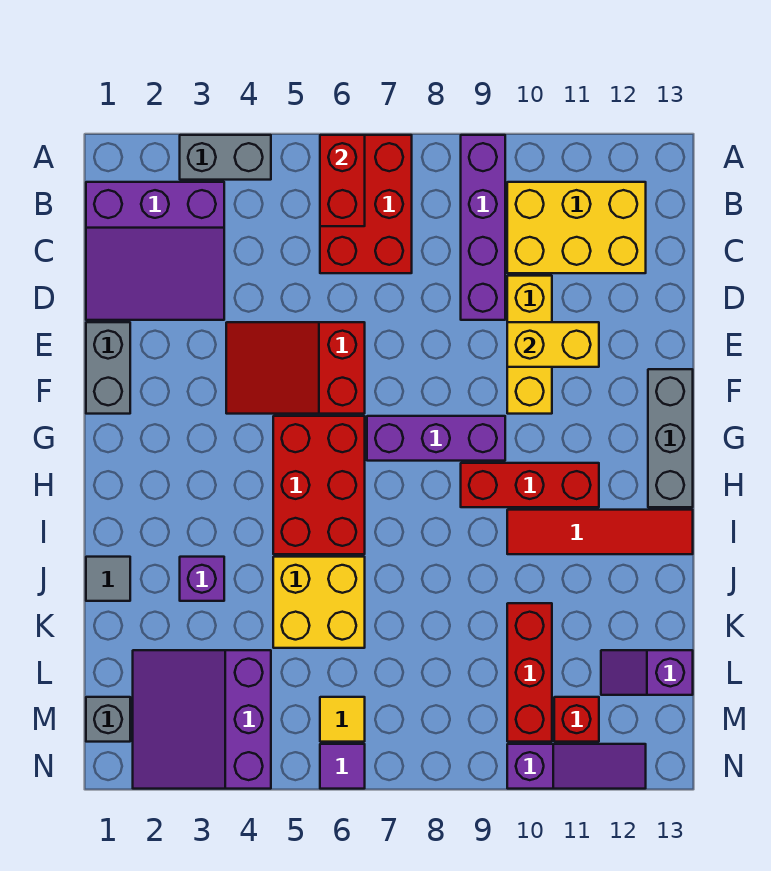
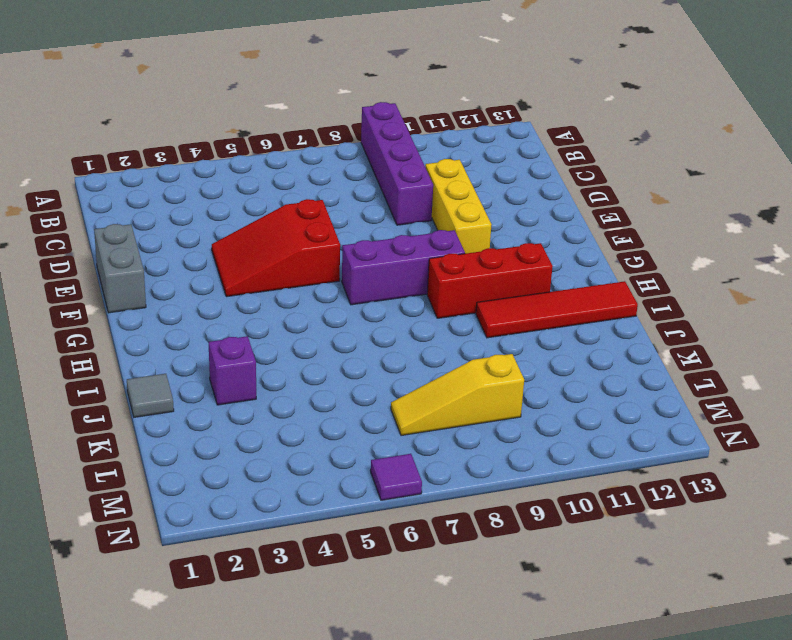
yellow 1x3 slope [391,354,524,436] -> none
none -> grey 1x2 brick [180,135,271,180]
none -> red 2x3 brick [320,135,412,273]
none -> purple 3x3 slope [86,182,224,320]

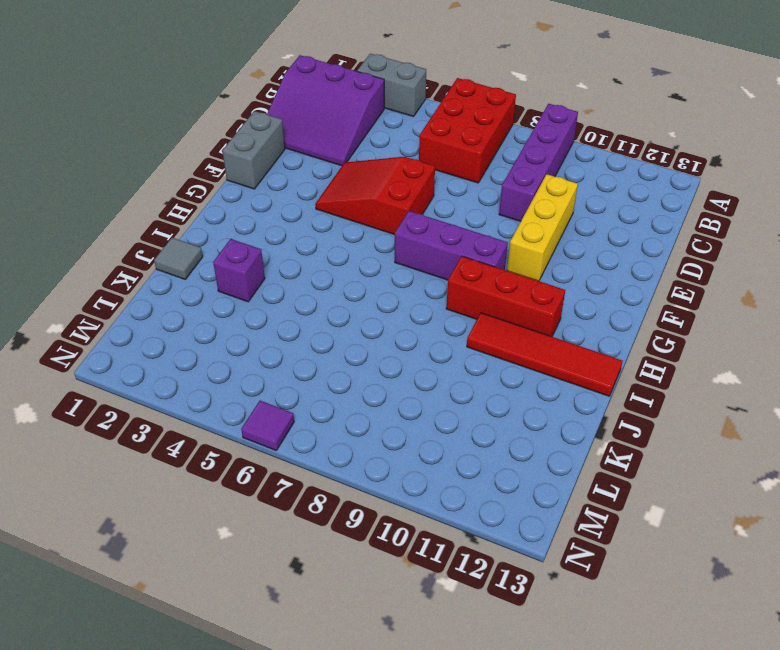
none -> yellow 2x3 brick [507,182,646,273]
none -> grey 1x3 brick [648,369,693,507]
none -> red 2x3 brick [273,416,365,554]

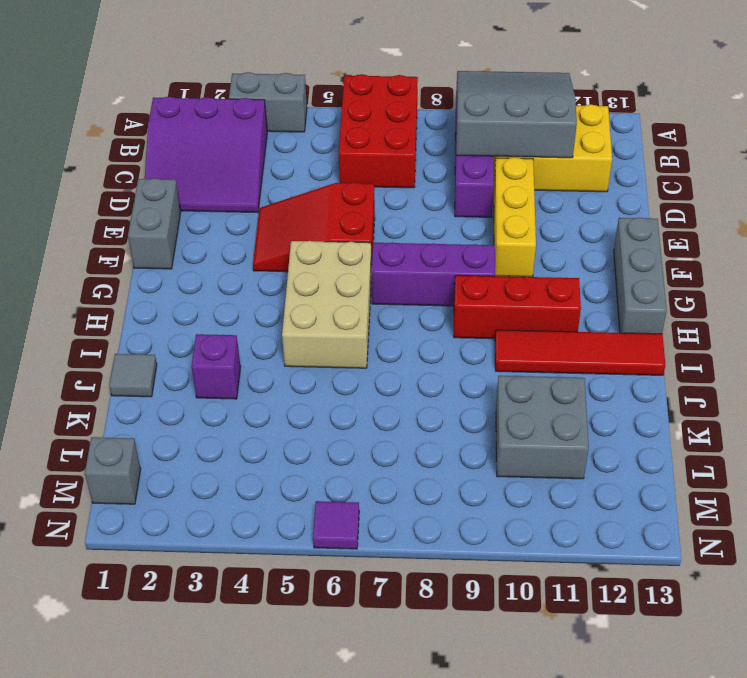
grey 3x3 slope [456,71,577,158] -> none
tan 2x3 brick [282,241,372,368] -> red 2x3 brick [273,416,365,554]
grey 2x2 brick [496,376,589,479] -> red 1x3 brick [507,603,552,742]
none -> yellow 2x2 brick [273,557,365,648]
none -> purple 3x3 slope [133,650,271,789]
none -> purple 1x2 slope [601,650,693,695]

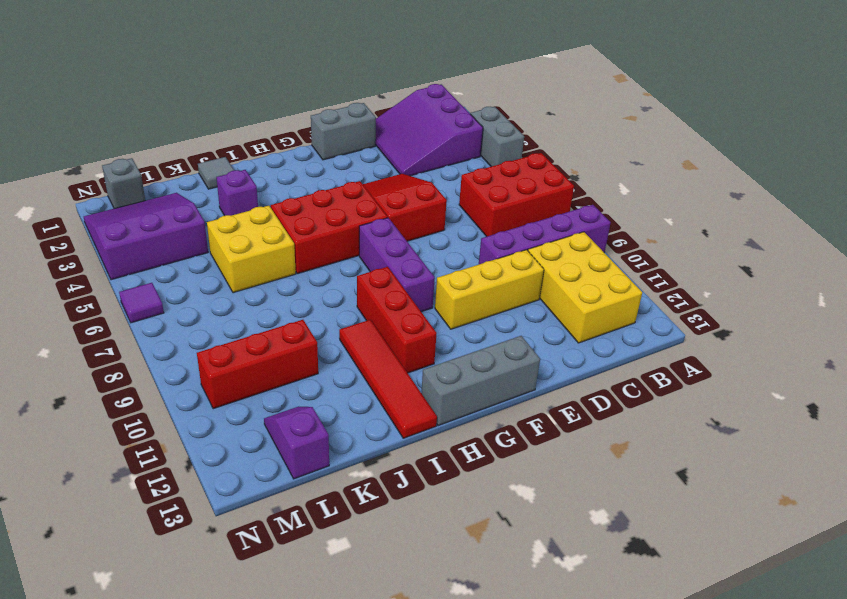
none -> yellow 1x1 tile [320,697,365,742]
none -> red 1x1 brick [554,697,599,742]
none -> purple 1x3 slope [507,744,646,789]

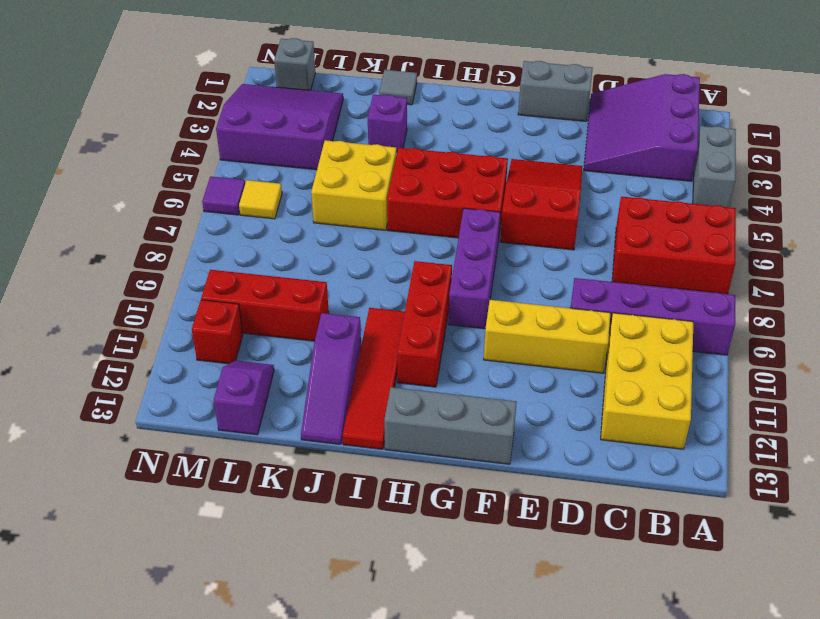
purple 1x3 slope [301,313,361,444] -> purple 1x3 slope moved to [507,744,646,789]
none -> red 1x2 brick [320,135,365,226]
none -> yellow 1x2 brick [507,322,599,367]

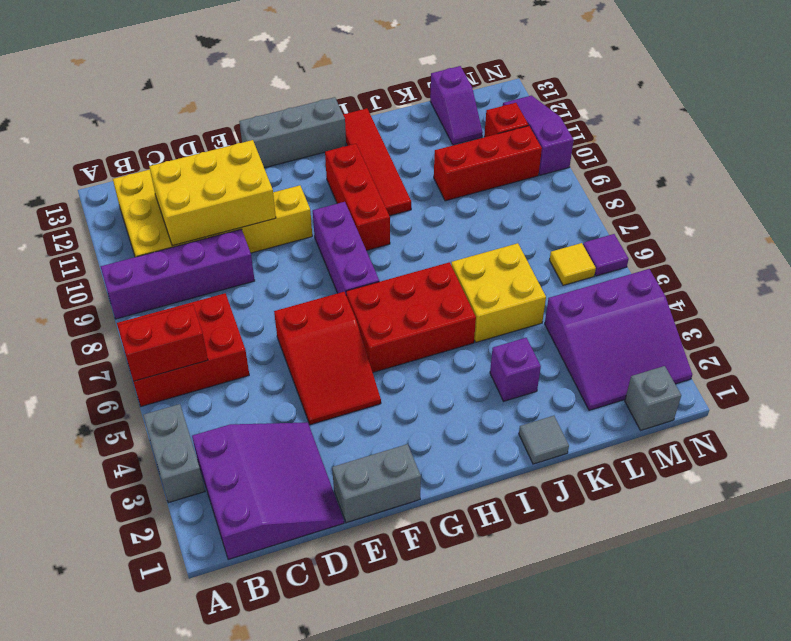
yellow 2x3 brick [149,140,276,246] -> yellow 1x2 brick [507,322,599,367]

